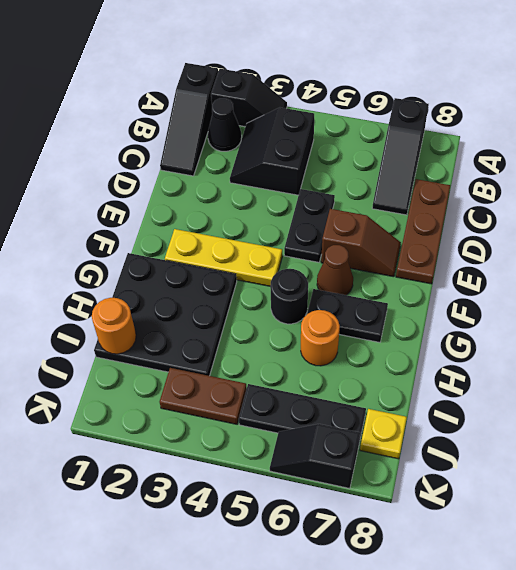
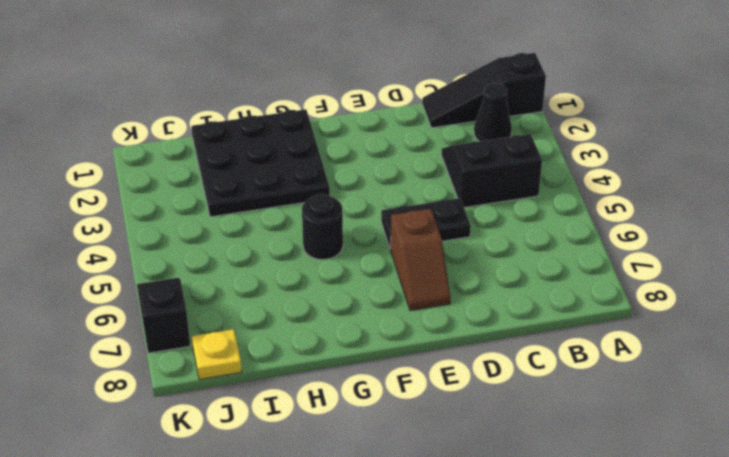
none -> black 1x2 slope [211,69,287,127]
none -> black 1x3 slope [372,98,429,215]
none -> brown 1x3 plate [396,179,450,284]

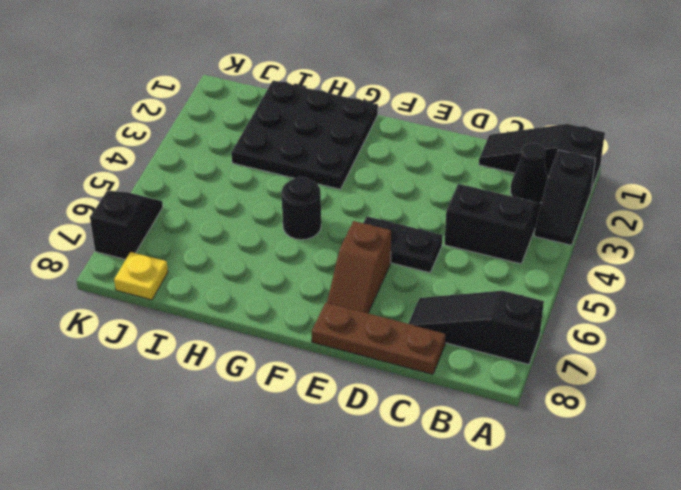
none -> yellow 1x3 plate [165,229,282,286]
none -> brown 1x1 cone [317,245,353,295]
none -> black 1x2 plate [307,289,388,342]

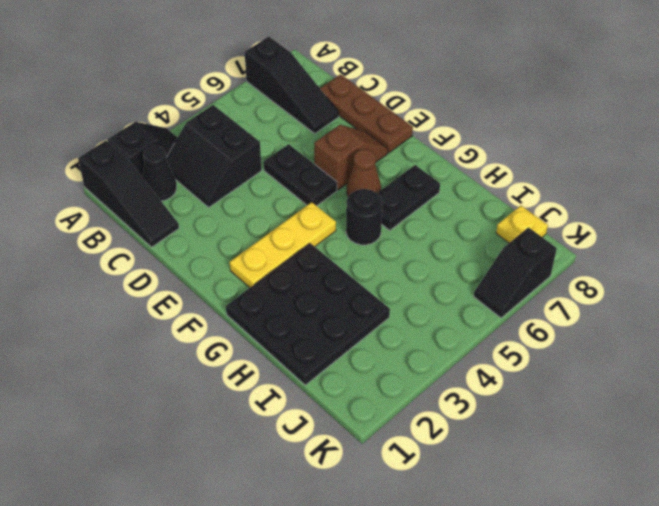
none -> orange 1x1 round brick [301,310,340,366]
none -> brown 1x2 plate [159,368,247,424]
none -> black 1x3 plate [239,384,366,447]

